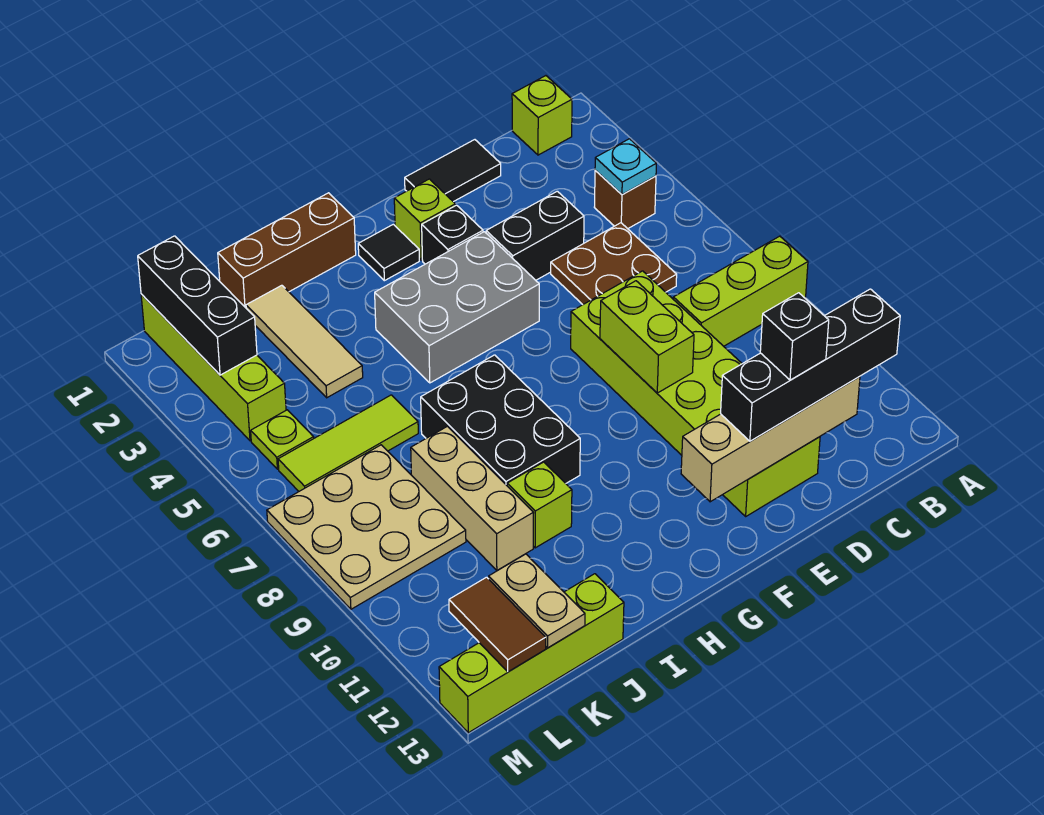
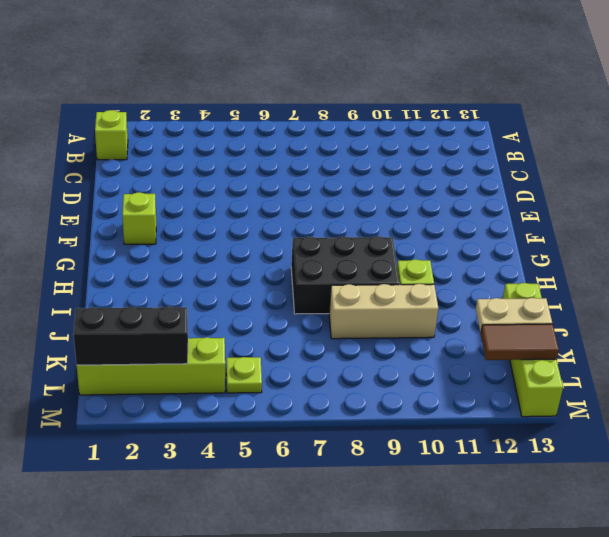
none -> lime 1x3 brick [673,236,808,346]
none -> brown 1x1 brick [594,171,656,229]
none -> brown 2x2 plate [551,223,677,305]

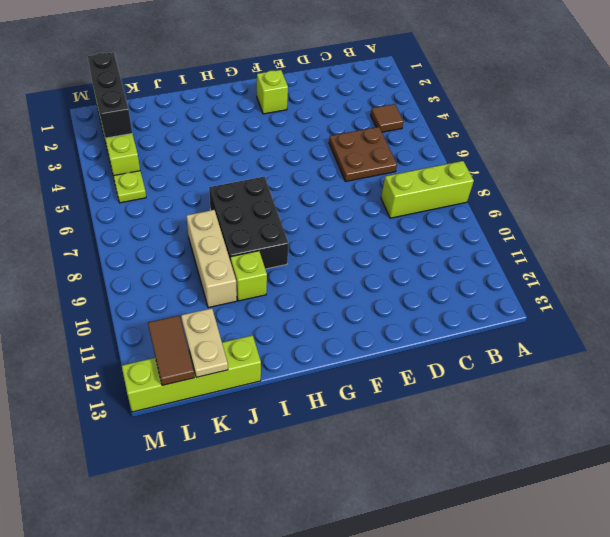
brown 1x1 tile [371,104,404,132] -> brown 1x1 brick [594,171,656,229]
none -> lime 1x1 brick [512,76,572,155]
none -> black 1x2 tile [405,140,501,202]
none -> black 1x2 brick [486,191,584,280]

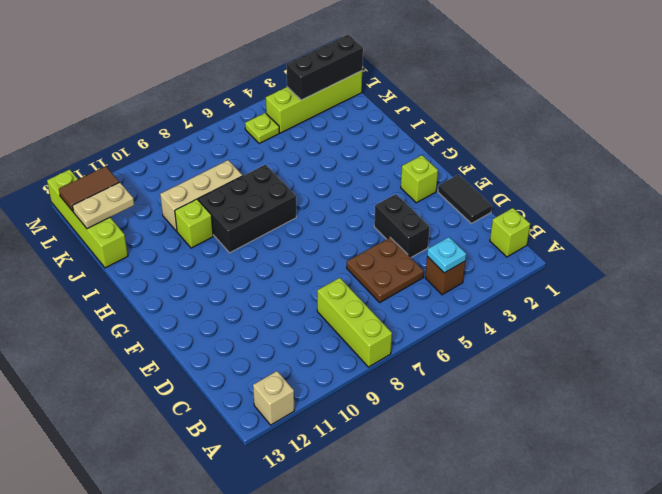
tan 1x1 brick [253,371,294,425] -> none
none -> lime 2x6 brick [571,271,820,516]
none -> black 1x1 brick [422,205,483,264]
none -> grey 2x3 brick [375,232,539,383]

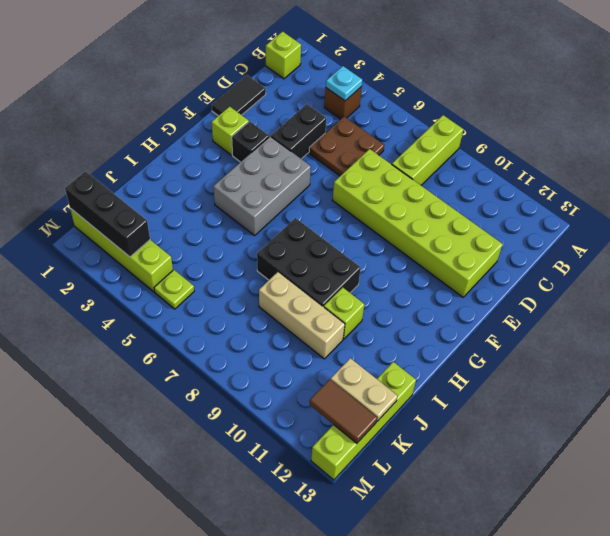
none -> black 1x1 tile [358,224,419,281]
none -> brown 1x3 brick [218,193,356,308]
none -> tan 1x3 tile [246,285,363,398]

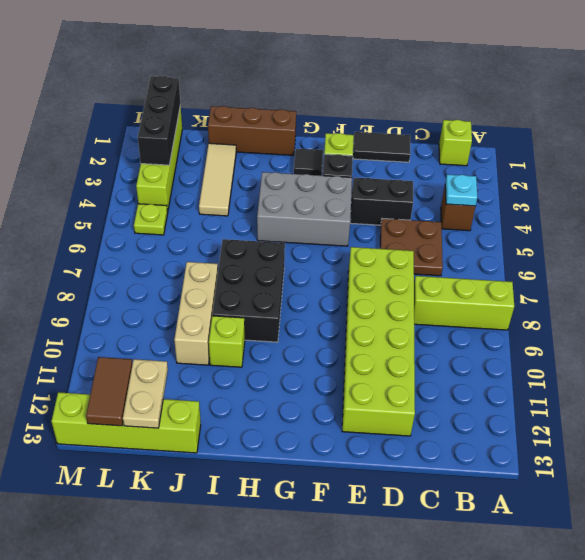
none -> lime 1x3 tile [278,395,418,491]
none -> tan 3x3 plate [267,445,466,609]
none -> tan 1x4 brick [681,377,860,502]

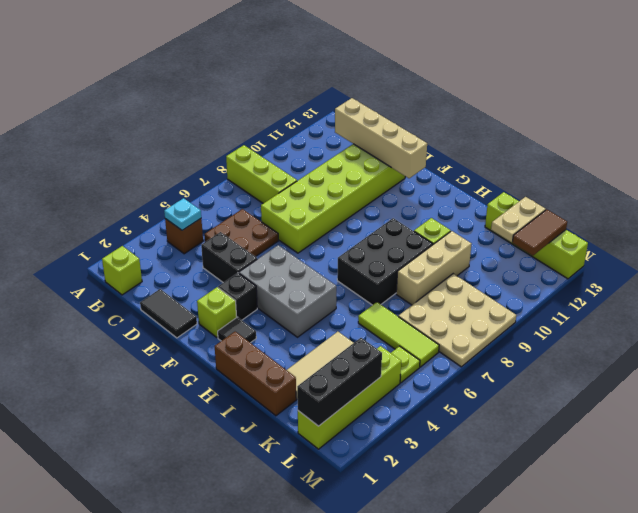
none -> lime 1x2 brick [600,281,694,393]
none -> black 1x4 brick [721,289,900,441]
none -> black 1x1 brick [760,293,829,380]

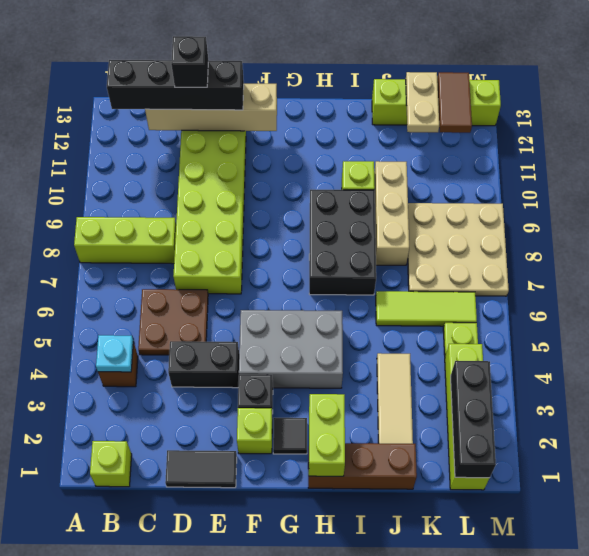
lime 1x2 brick [309,394,345,476] -> lime 1x2 brick moved to [600,281,694,393]

